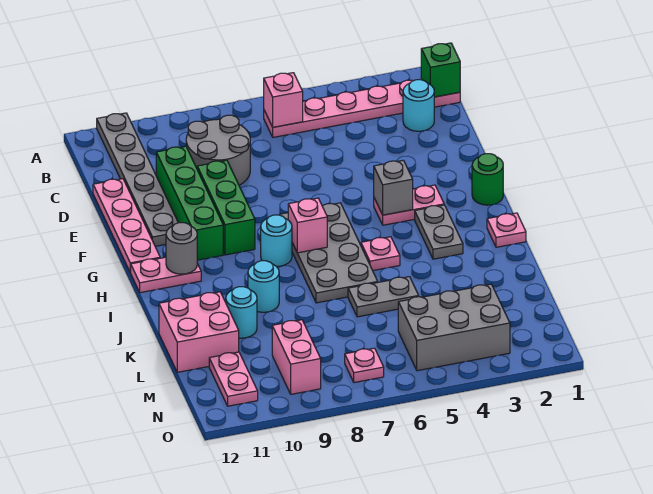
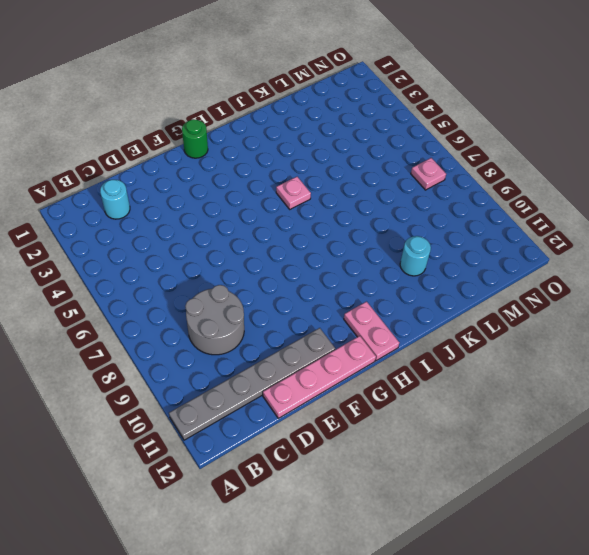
none -> pink 1x6 plate [264,79,460,137]
none -> green 1x4 brick [156,146,223,260]
none -> green 1x3 brick [197,160,255,255]

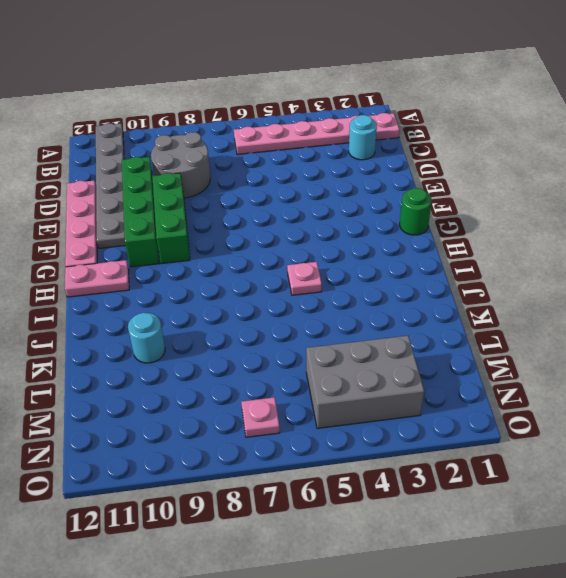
none -> pink 1x2 plate [374,185,444,225]
none -> grey 2x4 plate [279,203,378,303]
none -> grey 1x2 plate [415,205,463,259]

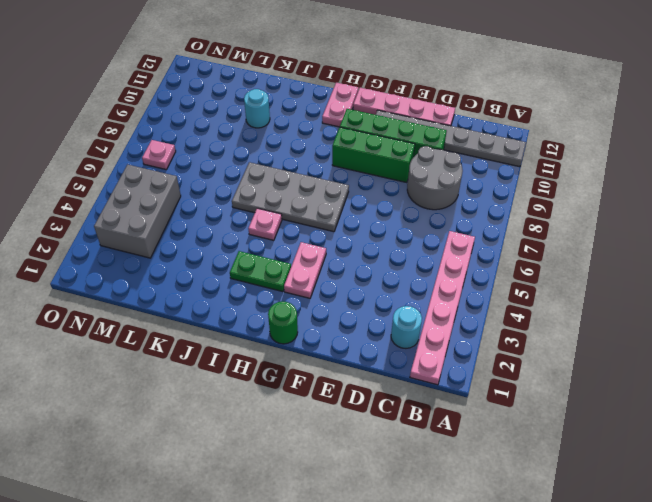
green 1x2 plate [230,251,291,292] -> grey 1x2 plate [415,205,463,259]
none -> cyan 1x1 round brick [261,215,292,267]
none -> pink 1x1 plate [487,213,526,247]
none -> cyan 1x1 round brick [248,261,279,312]

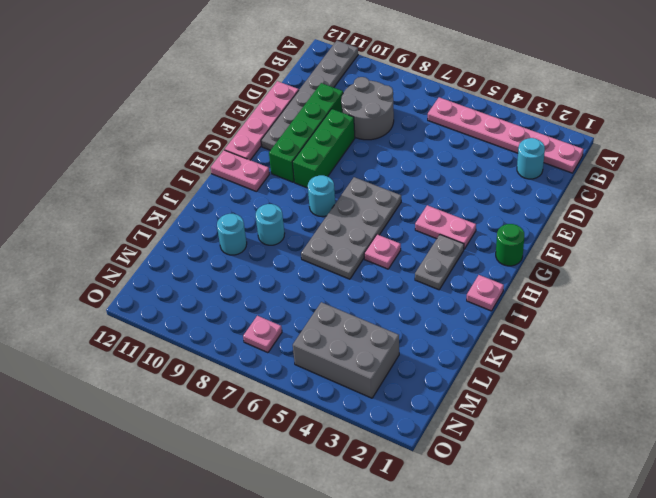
none -> grey 1x2 plate [348,277,419,317]
none -> pink 2x2 brick [159,292,239,372]
none -> pink 1x2 brick [272,320,321,394]

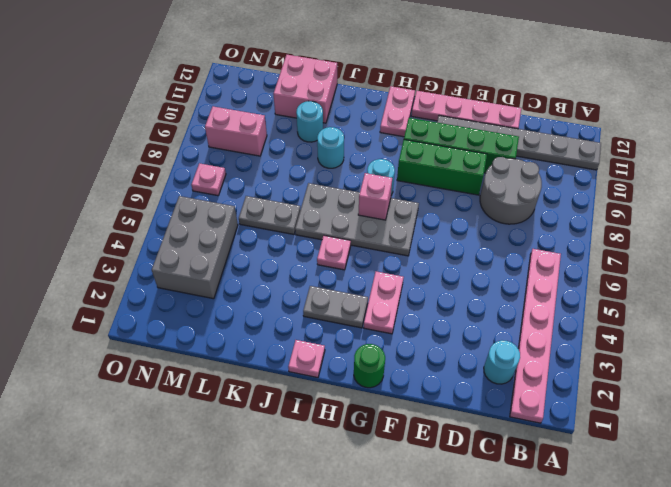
grey 1x2 plate [239,196,300,234] -> grey 1x2 plate turned to [348,277,419,317]
none -> pink 1x2 plate [209,352,258,406]
none -> green 1x1 brick [421,43,460,97]
none -> pink 1x1 brick [264,73,303,127]

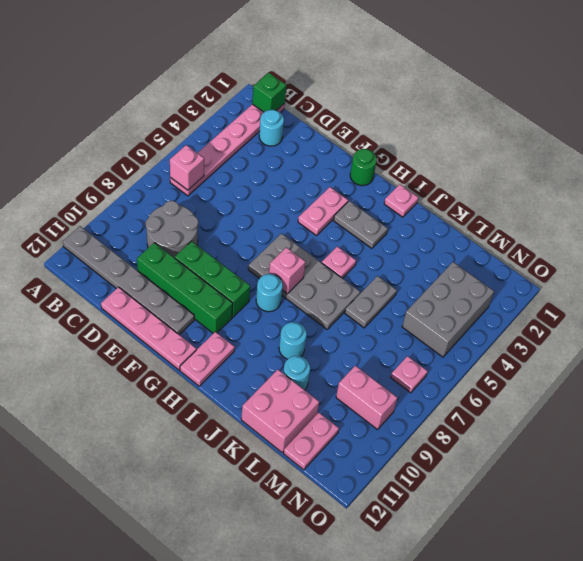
pink 1x2 plate [283,413,339,470] -> pink 1x2 plate turned to [209,352,258,406]
none -> grey 1x1 brick [374,160,413,215]
none -> grey 1x1 round brick [166,223,197,274]

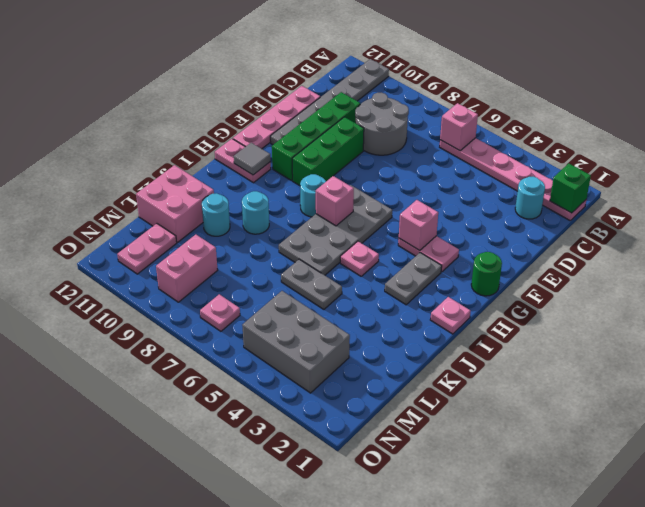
pink 1x1 brick [399,200,438,251] -> grey 1x1 brick [374,160,413,215]
grey 1x1 tile [234,143,270,175] -> grey 1x1 round brick [166,223,197,274]

